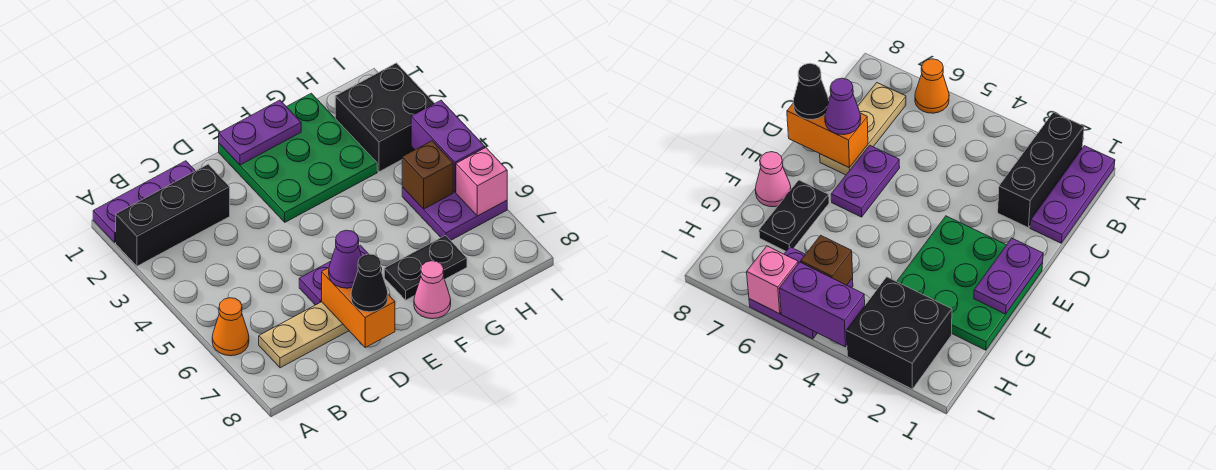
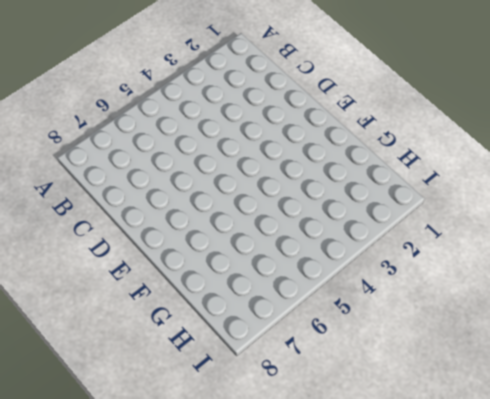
none -> purple 1x3 plate [93,161,195,242]
none -> black 1x3 brick [116,164,230,266]
none -> orange 1x1 cone [212,298,249,356]

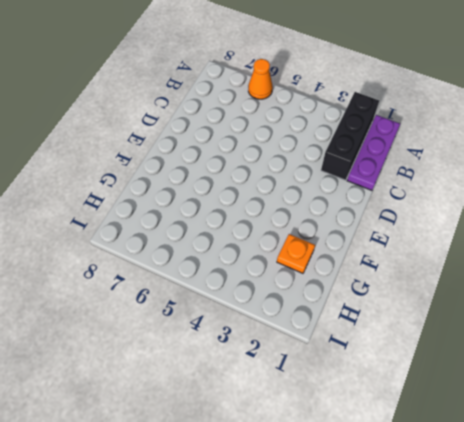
orange 1x1 plate [277,234,315,273] -> green 3x3 plate [219,93,377,222]
none -> tan 1x3 plate [259,302,349,368]
none -> purple 1x2 plate [299,245,382,305]
none -> black 1x2 plate [384,235,467,300]

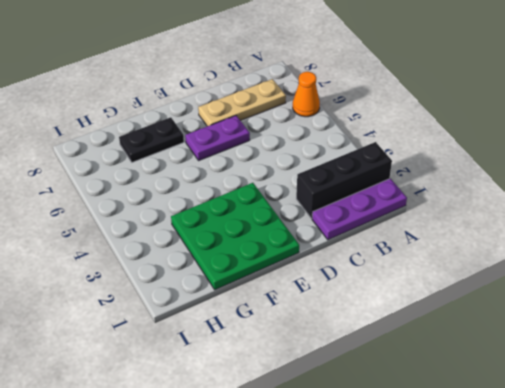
none -> pink 1x1 cone [414,261,451,319]
none -> black 2x2 brick [335,63,435,172]
none -> purple 2x2 plate [402,187,507,240]

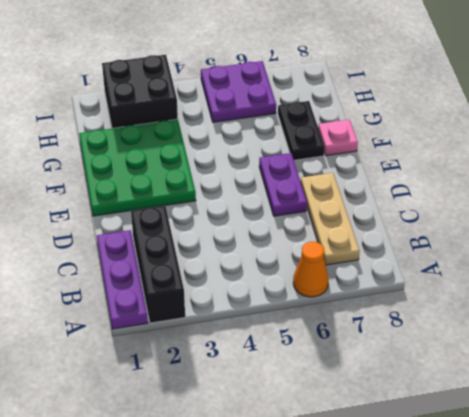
pink 1x1 plate [318,120,358,156] -> pink 1x1 cone [414,261,451,319]
none -> orange 1x2 brick [322,268,395,347]
none -> purple 1x2 plate [219,100,301,165]
none -> brown 1x1 brick [402,141,453,209]

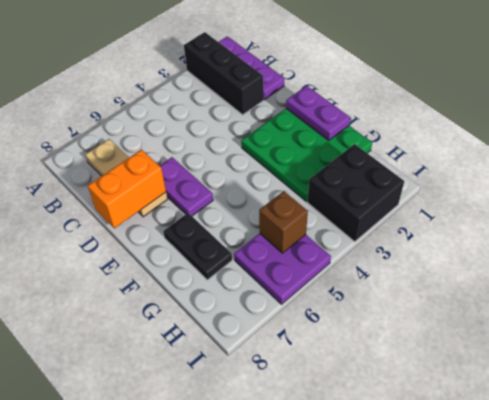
none -> orange 1x1 cone [212,298,249,356]
none -> pink 1x1 cone [414,261,451,319]
none -> purple 1x2 brick [411,100,485,192]

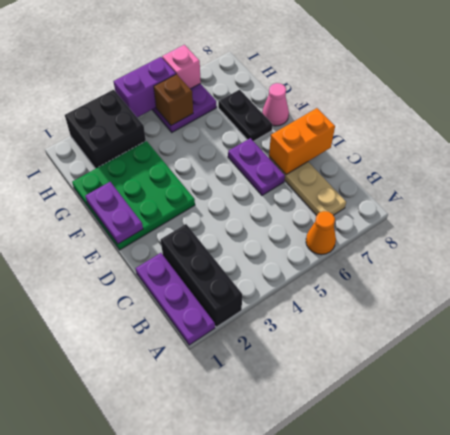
none -> purple 1x1 cone [329,230,362,288]
none -> black 1x1 cone [351,254,388,312]

